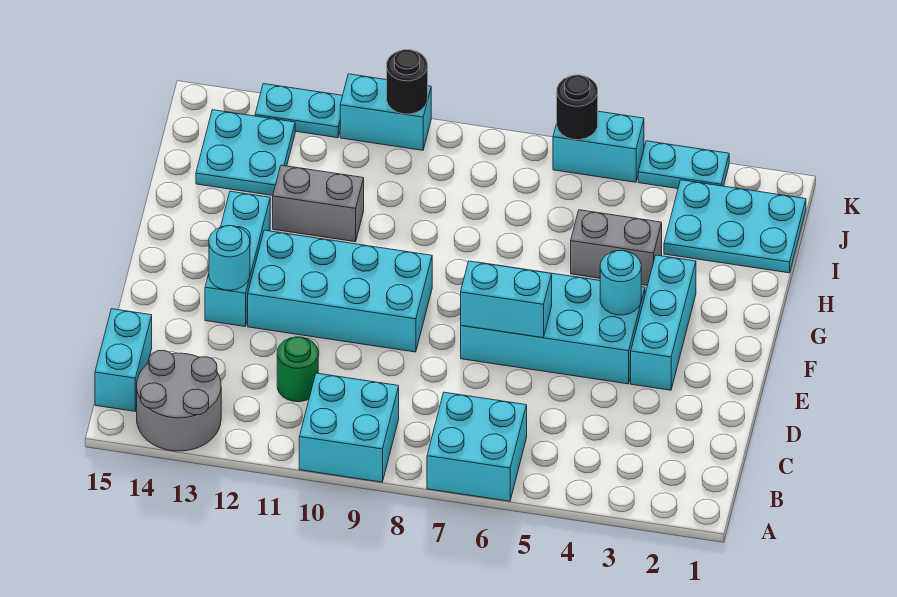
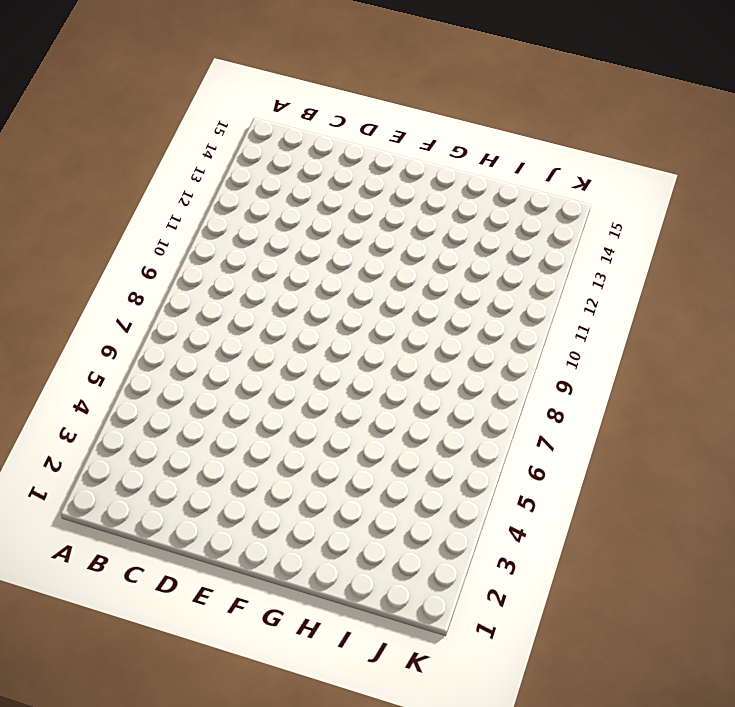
none -> cyan 2x2 brick [427,392,527,501]
none -> cyan 2x2 brick [299,373,399,482]
none -> grey 2x2 round brick [137,351,221,451]

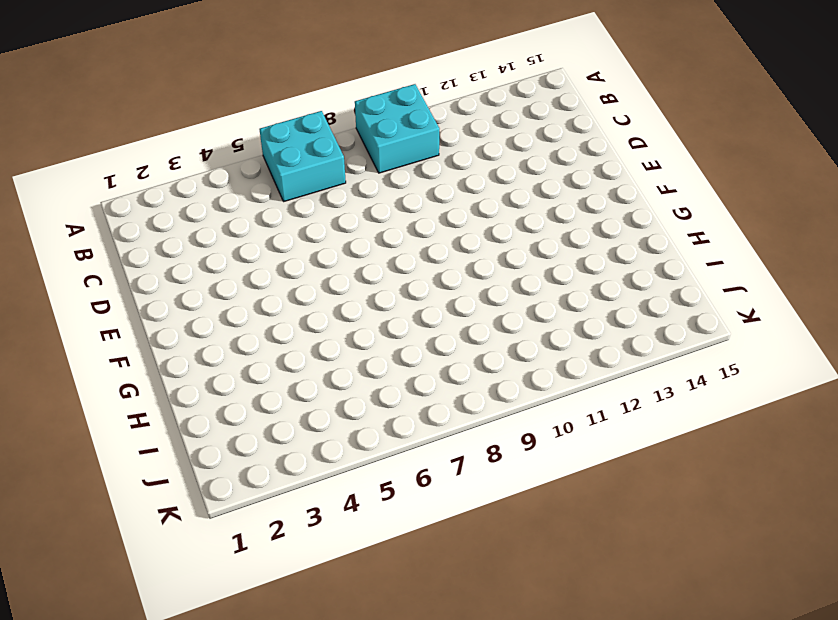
none -> grey 2x2 round brick [137,351,221,451]
none -> cyan 1x2 brick [95,309,152,411]
none -> green 1x1 round brick [277,337,318,402]

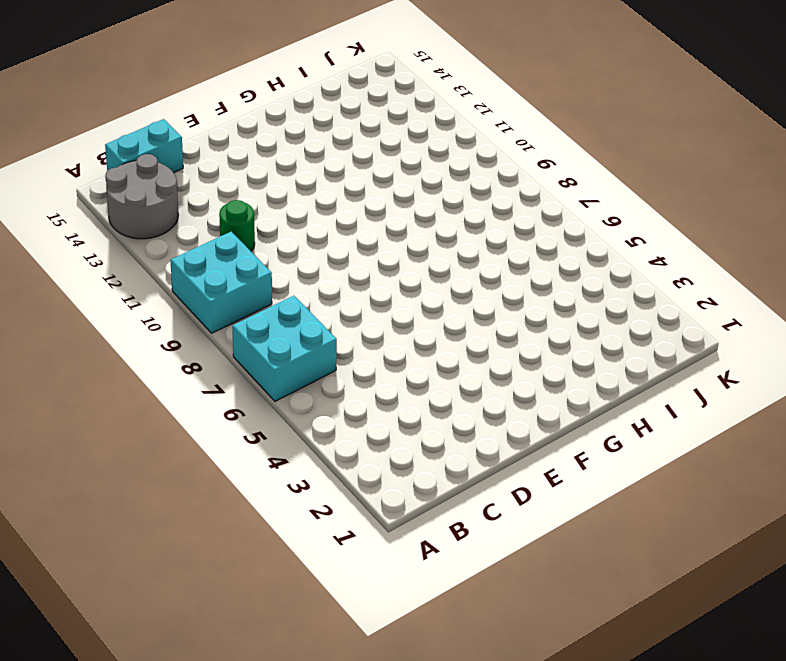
none -> cyan 1x3 brick [631,255,696,390]
none -> cyan 2x4 brick [461,262,645,384]
none -> cyan 2x4 brick [248,230,432,352]

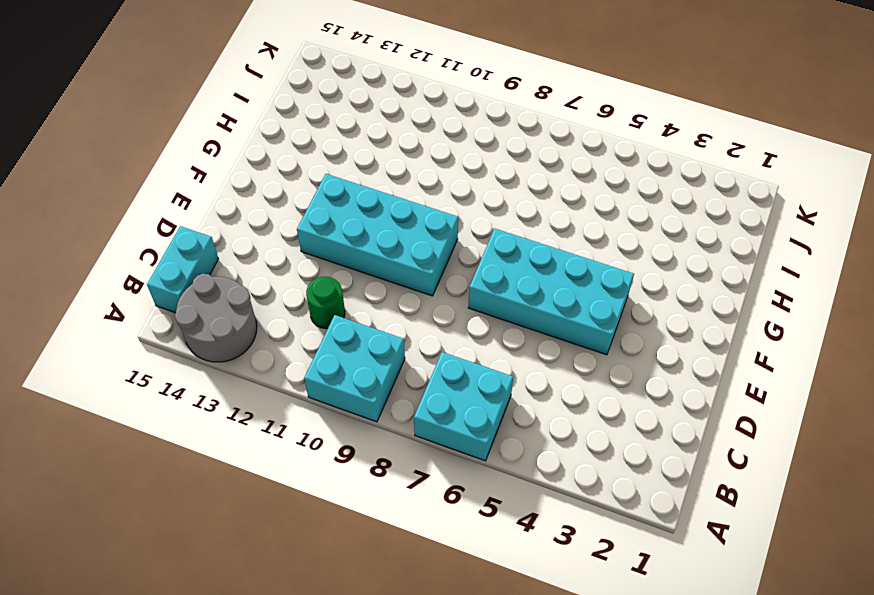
none -> cyan 1x3 brick [631,255,696,390]
none -> cyan 1x3 brick [205,191,270,326]
none -> grey 1x2 brick [571,210,662,285]

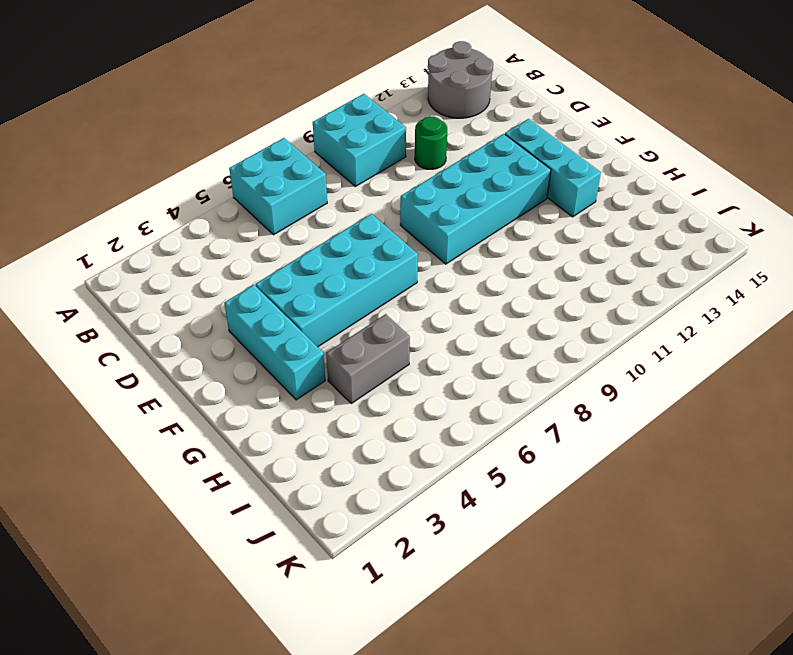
none -> cyan 1x2 brick [95,309,152,411]
none -> grey 1x2 brick [273,165,364,242]
none -> cyan 2x3 plate [664,180,806,273]

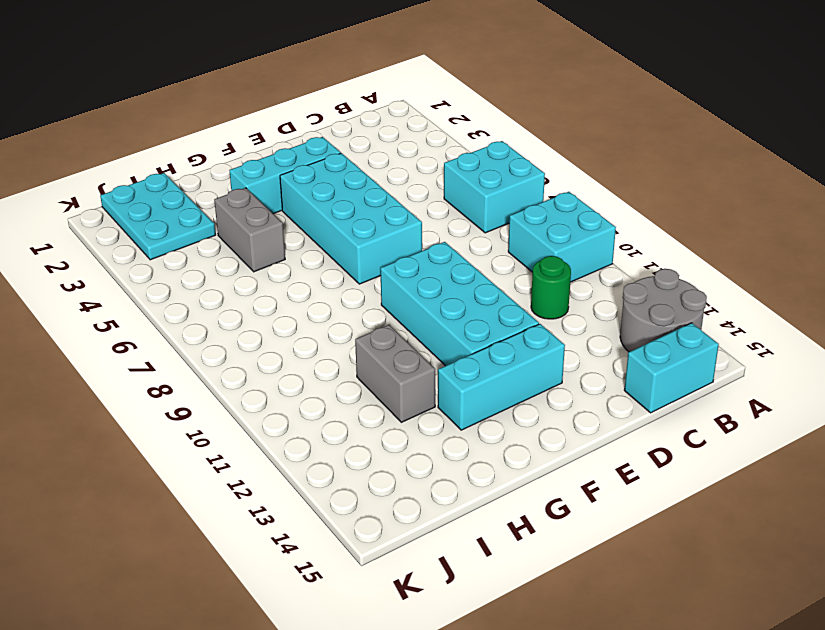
none -> cyan 2x2 plate [196,110,295,196]
none -> cyan 1x2 plate [638,141,729,189]
none -> cyan 1x2 brick [553,111,644,182]

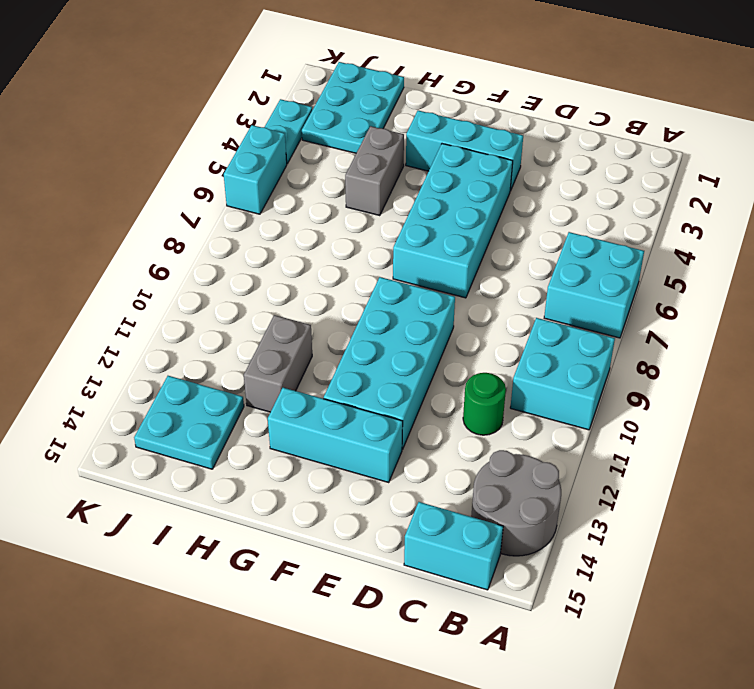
none -> cyan 1x2 brick [340,74,431,150]
none -> cyan 1x2 plate [255,84,343,138]
none -> cyan 1x2 brick [461,261,552,338]

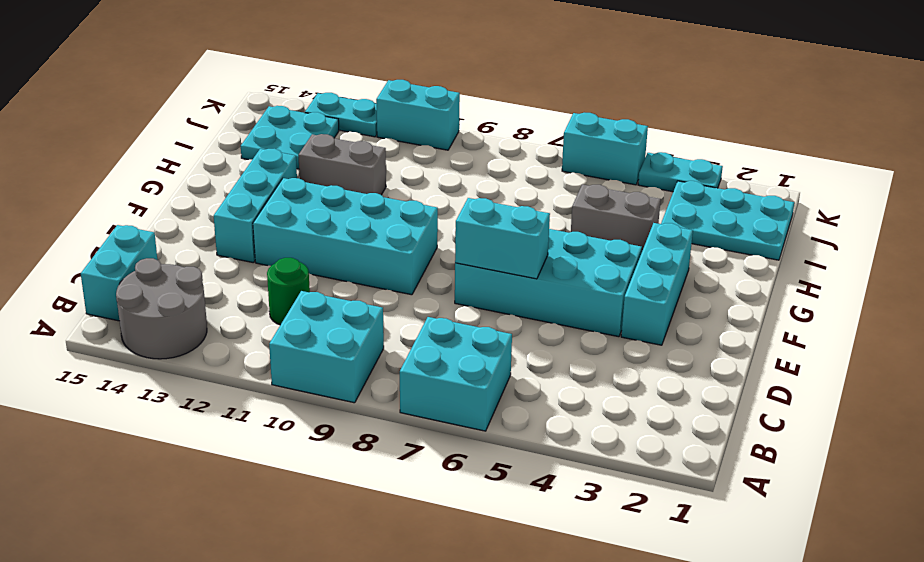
none -> cyan 1x1 round brick [209,226,250,290]
none -> cyan 1x1 round brick [600,251,641,315]
none -> black 1x1 round brick [557,75,598,140]

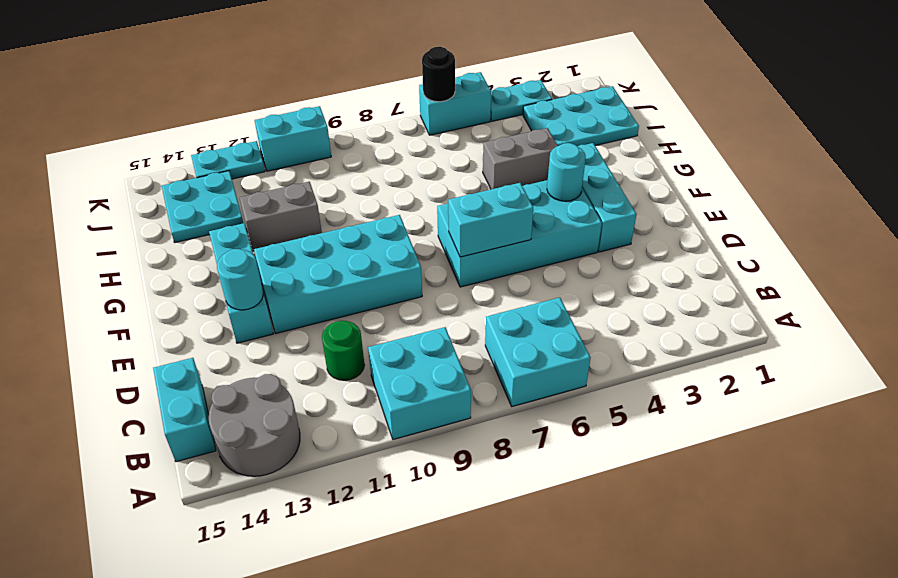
none -> black 1x1 round brick [387,50,428,114]

